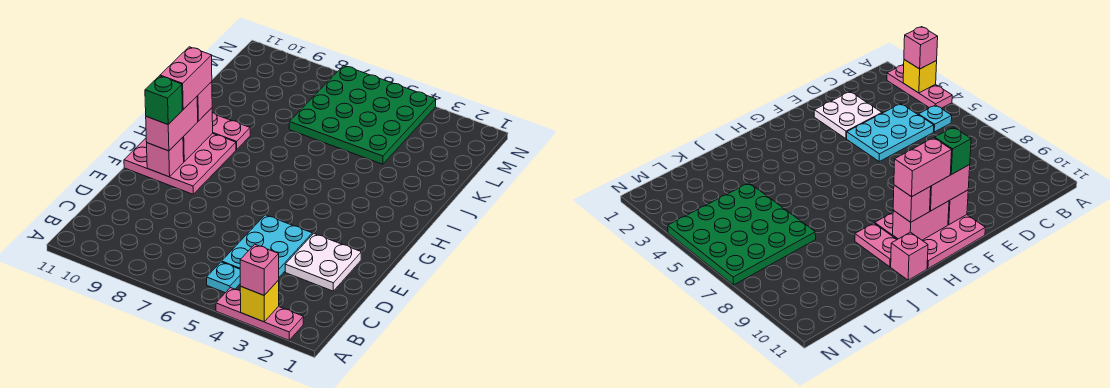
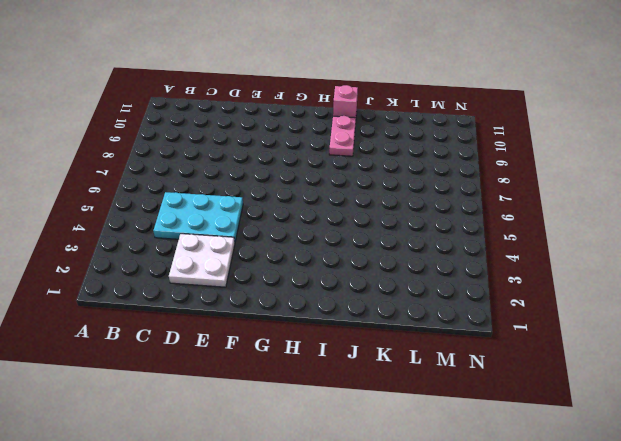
none -> pink 1x3 plate [216,288,304,340]
none -> cyan 1x1 plate [207,262,240,293]
none -> pink 3x3 plate [124,133,236,194]

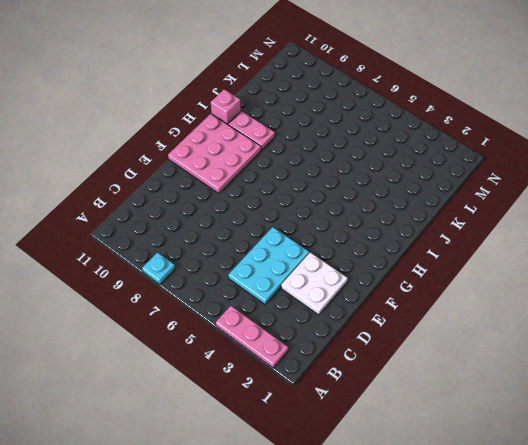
cyan 1x1 plate [142,253,175,284] -> cyan 1x1 plate moved to [207,262,240,293]
none -> green 4x4 plate [289,66,436,164]
none -> yellow 1x1 brick [240,280,279,322]
none -> pink 1x1 brick [147,137,184,177]

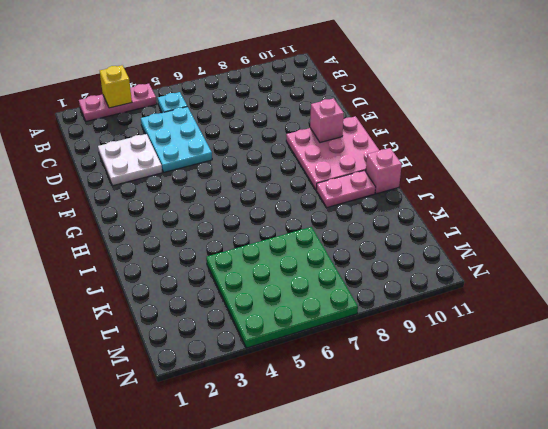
none -> pink 1x2 brick [183,108,213,162]
none -> pink 1x1 brick [240,244,279,295]
none -> pink 1x2 brick [146,97,198,151]

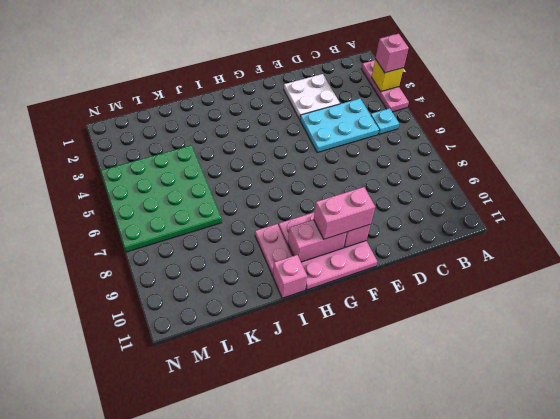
none -> pink 1x1 brick [197,82,212,121]
none -> green 1x1 brick [145,76,182,124]
none -> pink 1x2 brick [160,47,212,109]

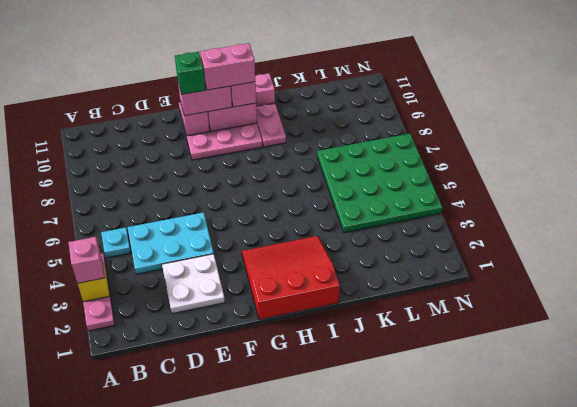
red 3x3 slope [242,236,340,320] -> none

